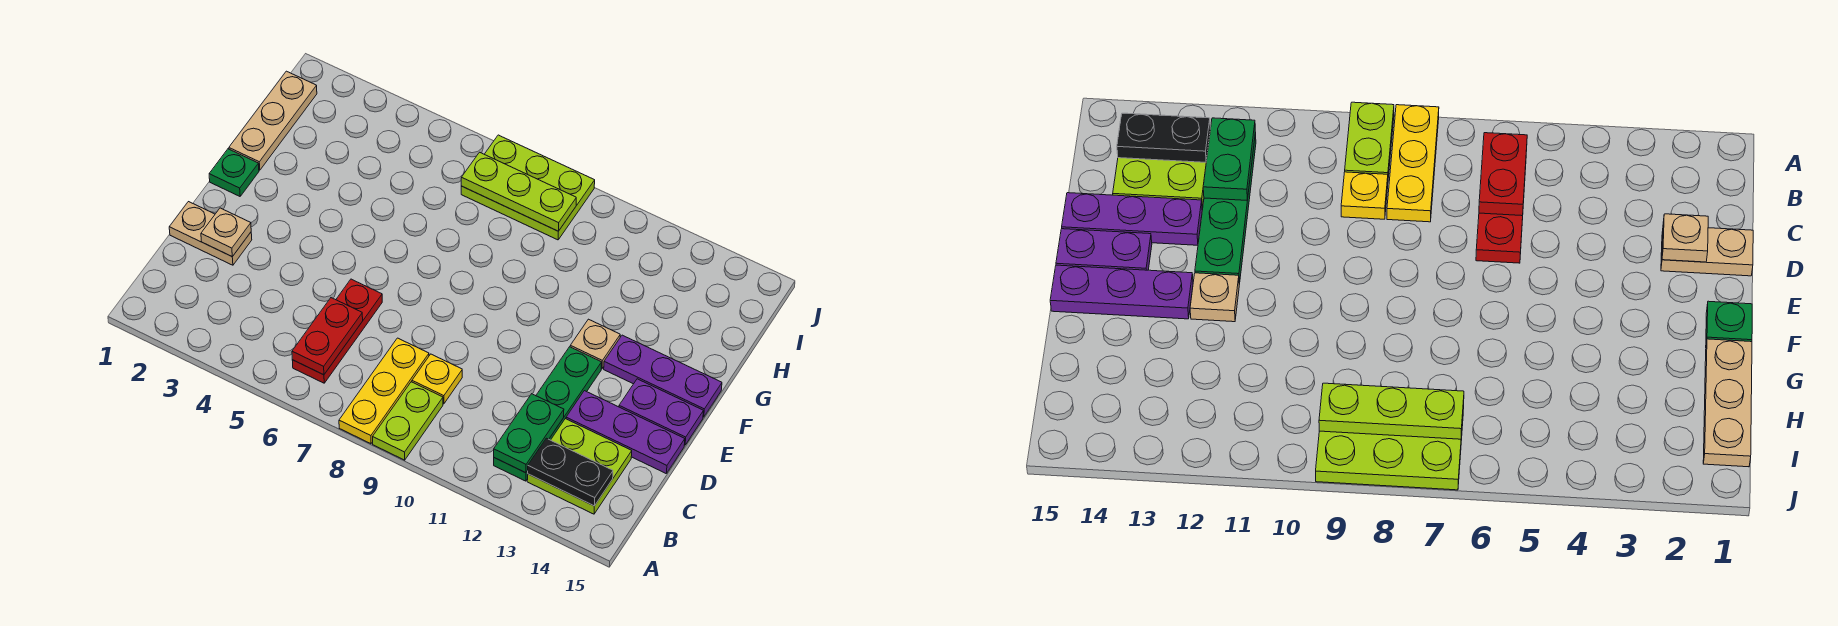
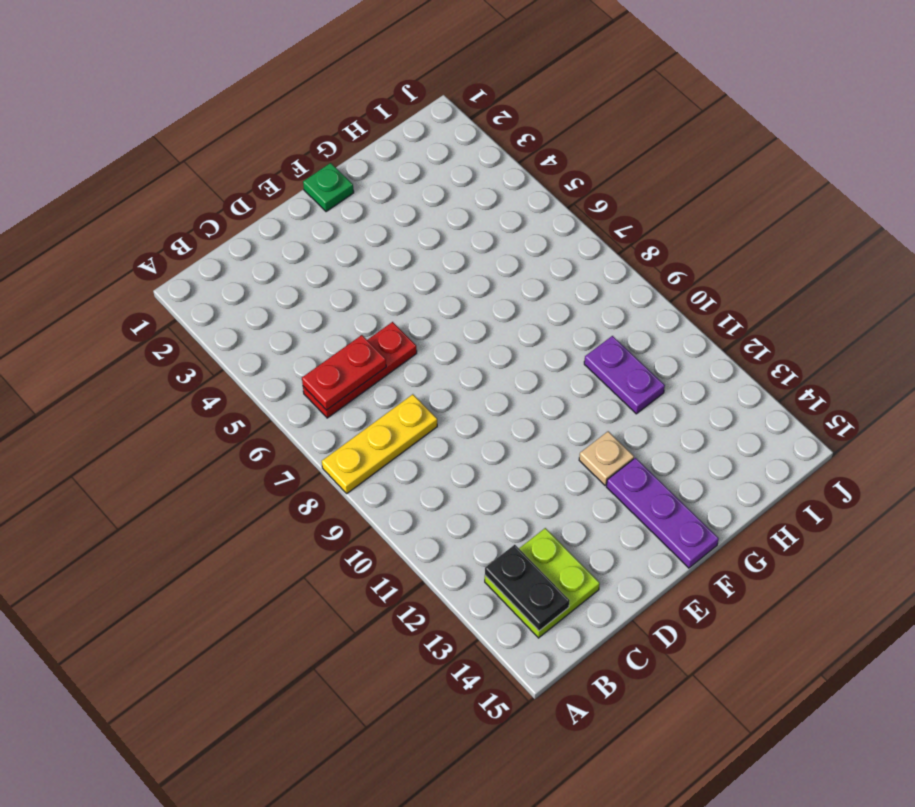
purple 1x2 plate [584,336,665,414] -> purple 1x2 plate moved to [619,379,703,445]
none -> lime 1x2 plate [373,382,443,460]
none -> green 1x4 plate [494,347,602,481]
none -> yellow 1x1 plate [412,354,462,404]

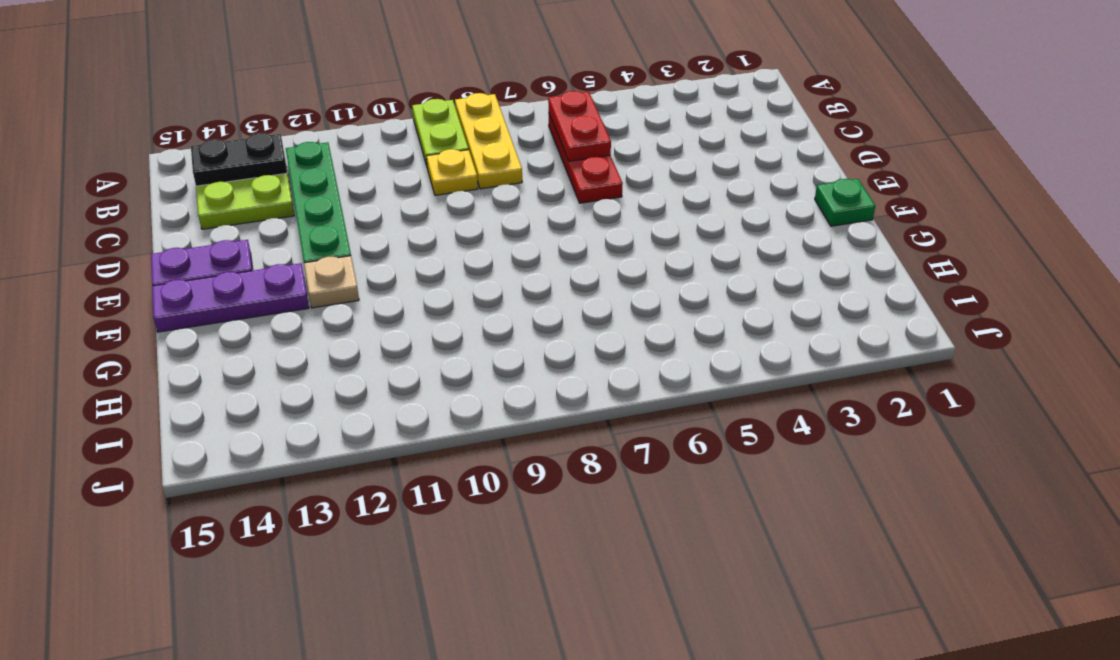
none -> tan 1x2 plate [169,202,252,265]
none -> purple 1x3 plate [566,391,685,474]
none -> tan 1x3 plate [229,71,317,170]

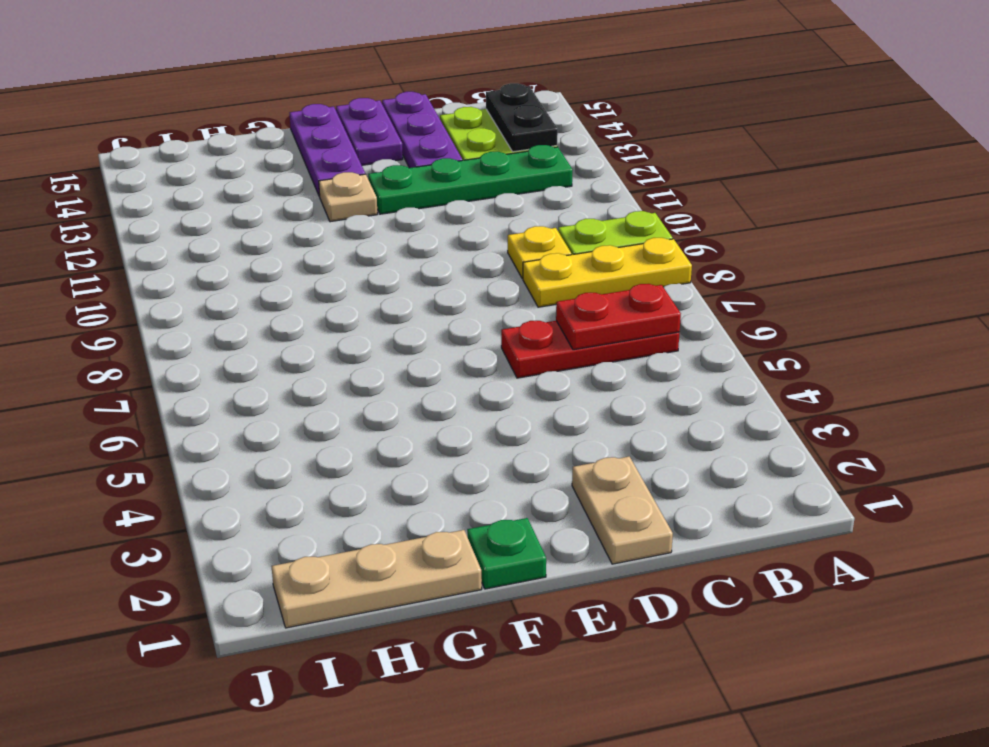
none -> lime 2x3 plate [461,135,595,240]
none -> green 1x2 plate [494,394,564,473]
none -> tan 1x1 plate [201,208,251,257]

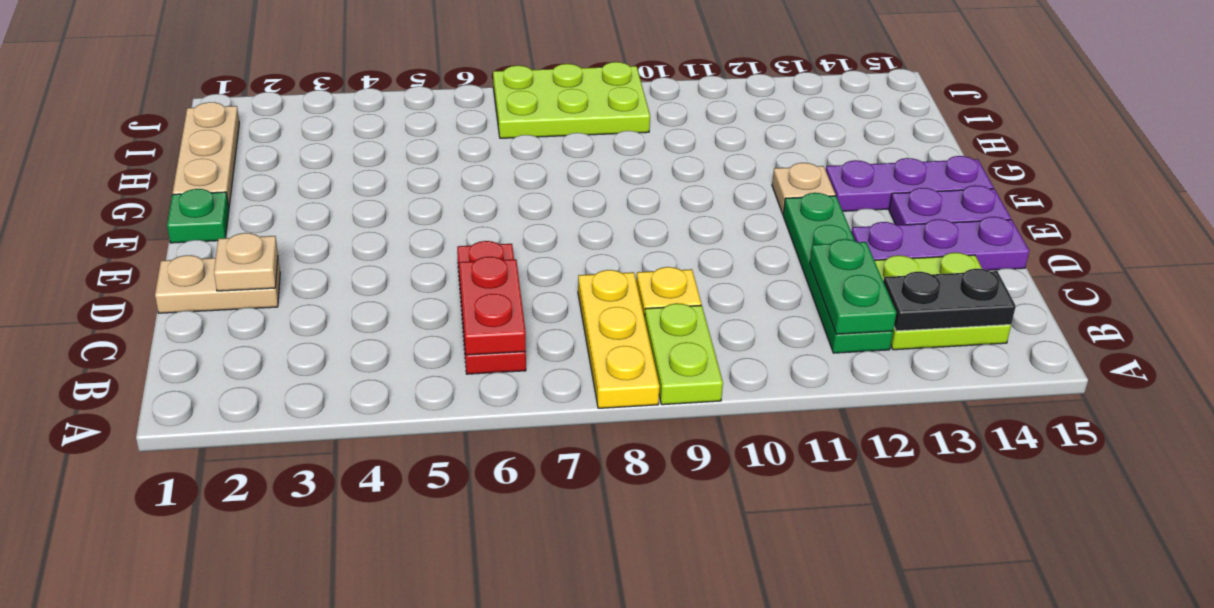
none -> lime 1x3 plate [461,152,576,231]

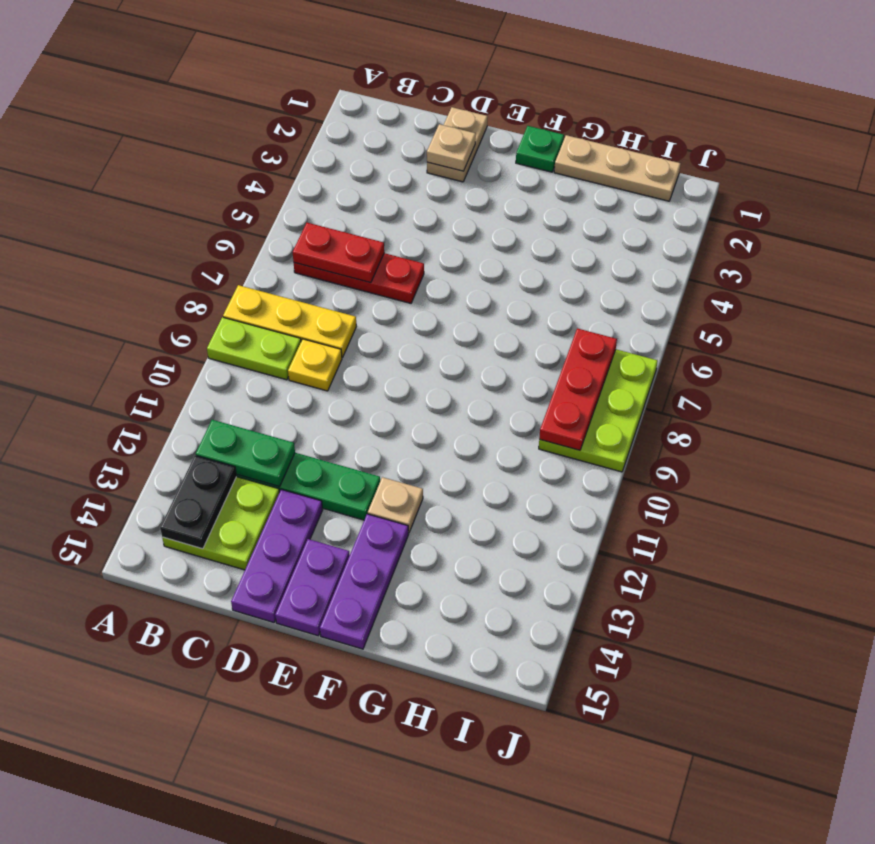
red 1x3 plate [539,328,617,450] -> lime 1x3 plate [461,152,576,231]

